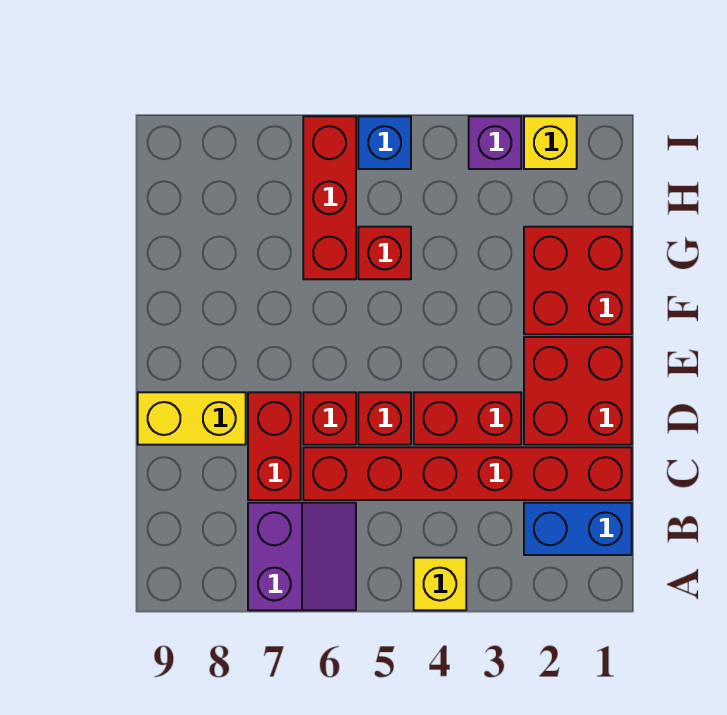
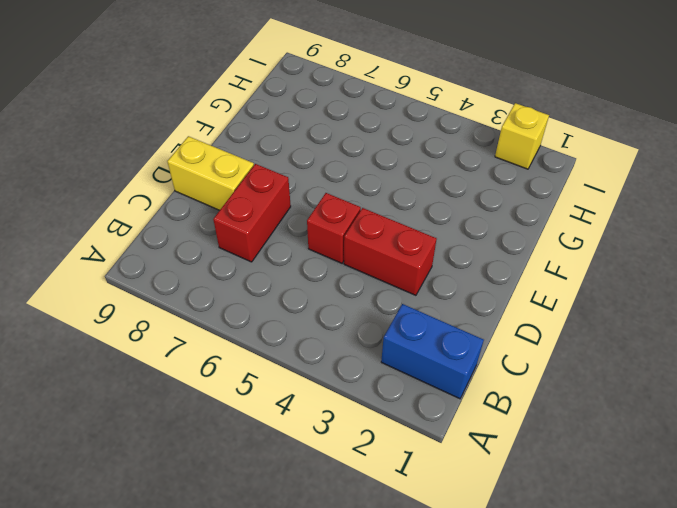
none -> yellow 1x1 brick [414,558,466,610]
none -> purple 2x2 slope [248,503,356,610]
none -> red 1x6 brick [303,447,632,500]

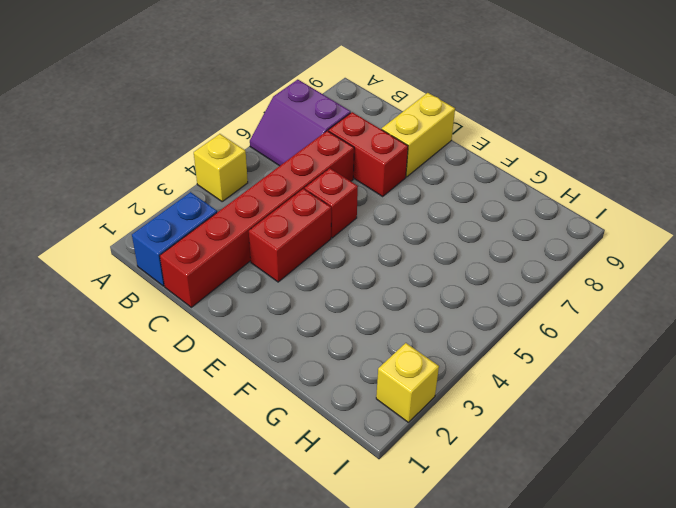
none -> red 2x2 brick [524,337,632,445]
none -> red 1x1 brick [303,392,356,445]
none -> red 2x2 brick [524,227,632,334]

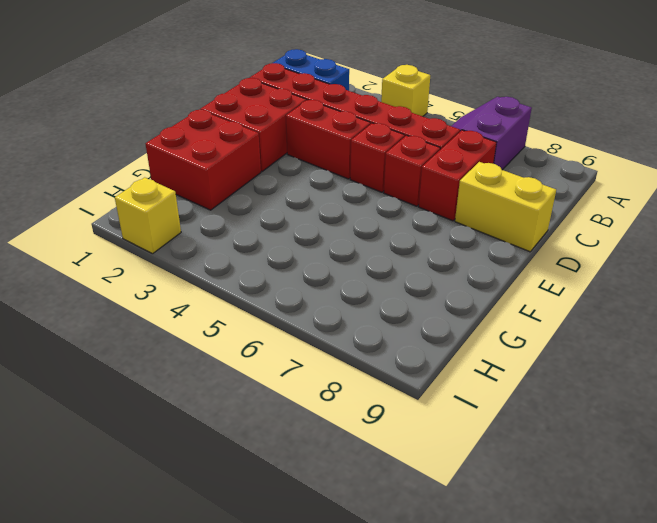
none -> red 1x1 brick [358,227,411,279]
none -> red 1x3 brick [303,116,356,279]
none -> purple 1x1 brick [469,116,521,169]

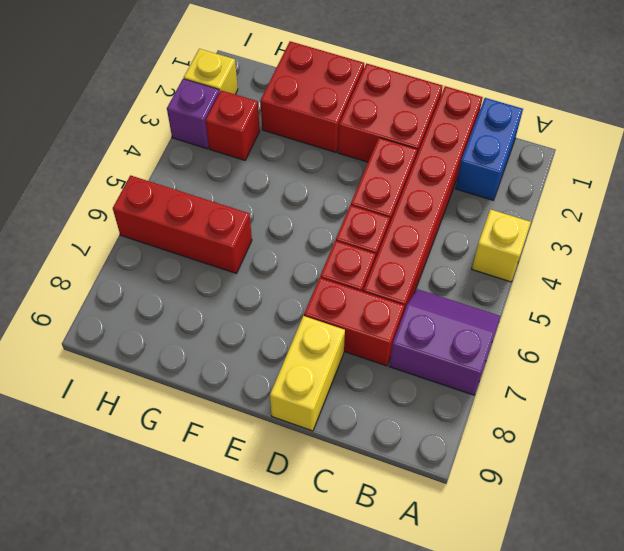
red 1x1 brick [206,90,260,160] -> red 1x1 brick moved to [358,227,411,279]
none -> blue 1x1 brick [358,116,411,169]

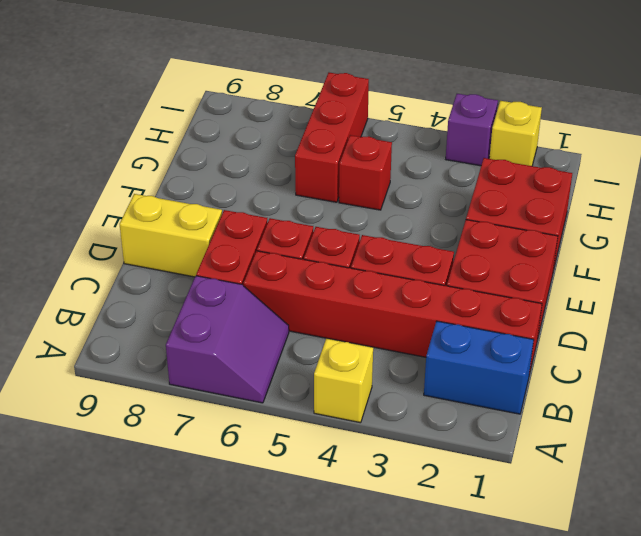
none -> blue 1x1 brick [358,116,411,169]

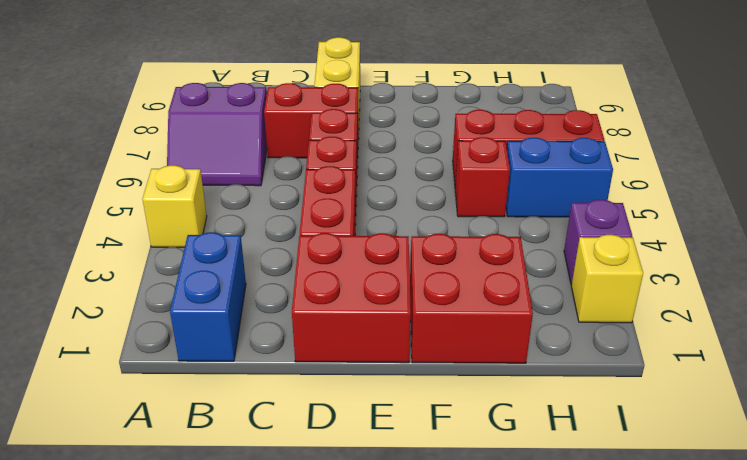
blue 1x2 brick [506,138,613,217] -> blue 1x1 brick [358,116,411,169]
none -> red 1x6 brick [303,447,632,500]

